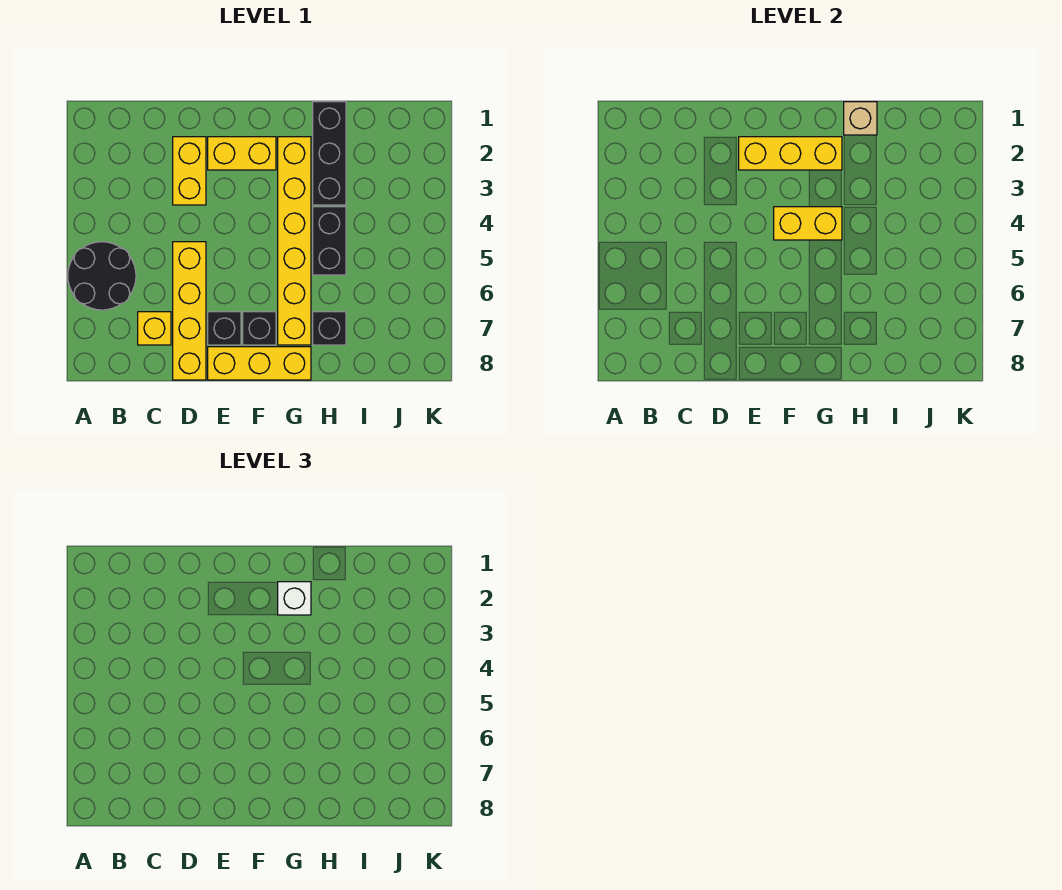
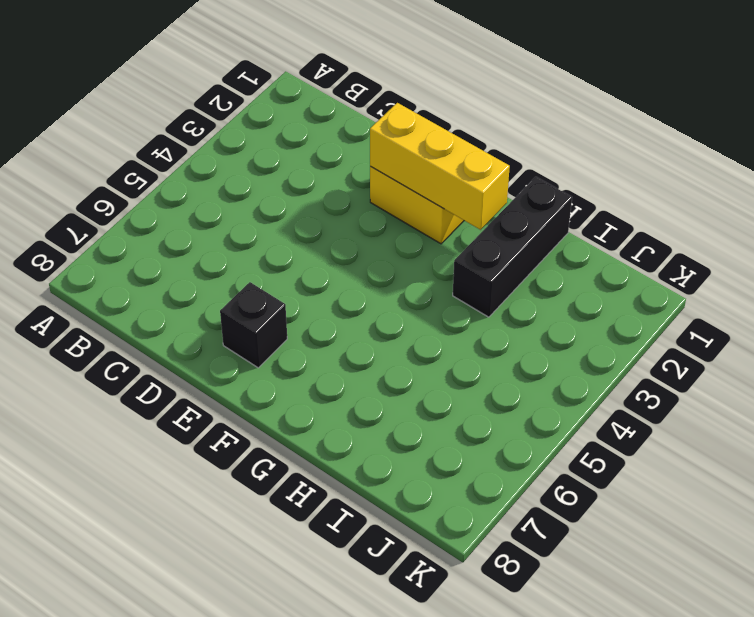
none -> black 2x2 round brick [68,242,136,310]
none -> yellow 1x1 brick [138,312,171,345]
none -> yellow 1x2 brick [173,137,206,205]

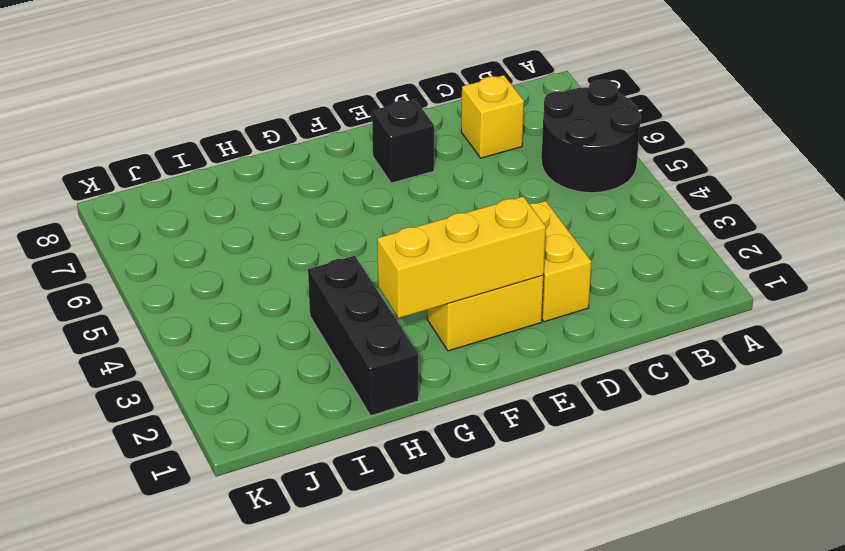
none -> yellow 1x4 brick [173,242,206,380]
none -> yellow 1x3 brick [208,347,311,380]
none -> black 1x1 brick [243,312,276,345]

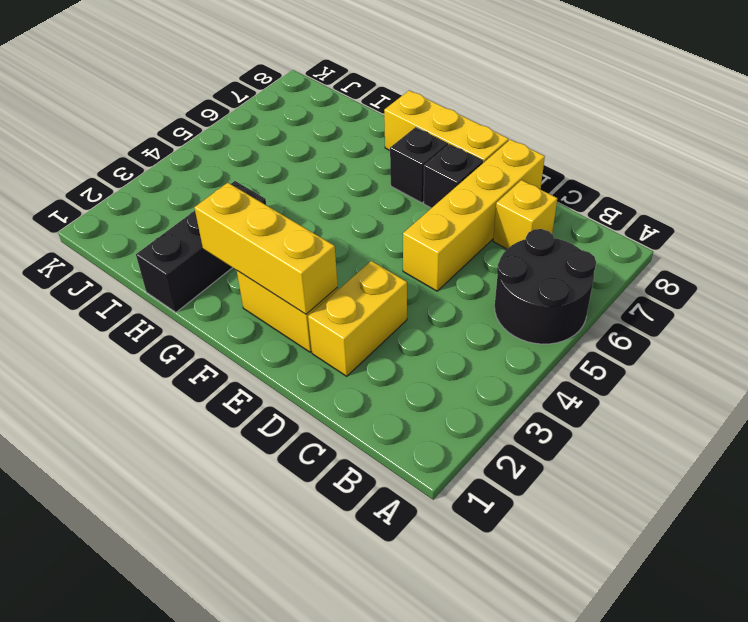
none -> yellow 1x6 brick [278,137,311,345]
none -> black 1x2 brick [313,207,346,275]
none -> black 1x1 brick [313,312,346,345]

